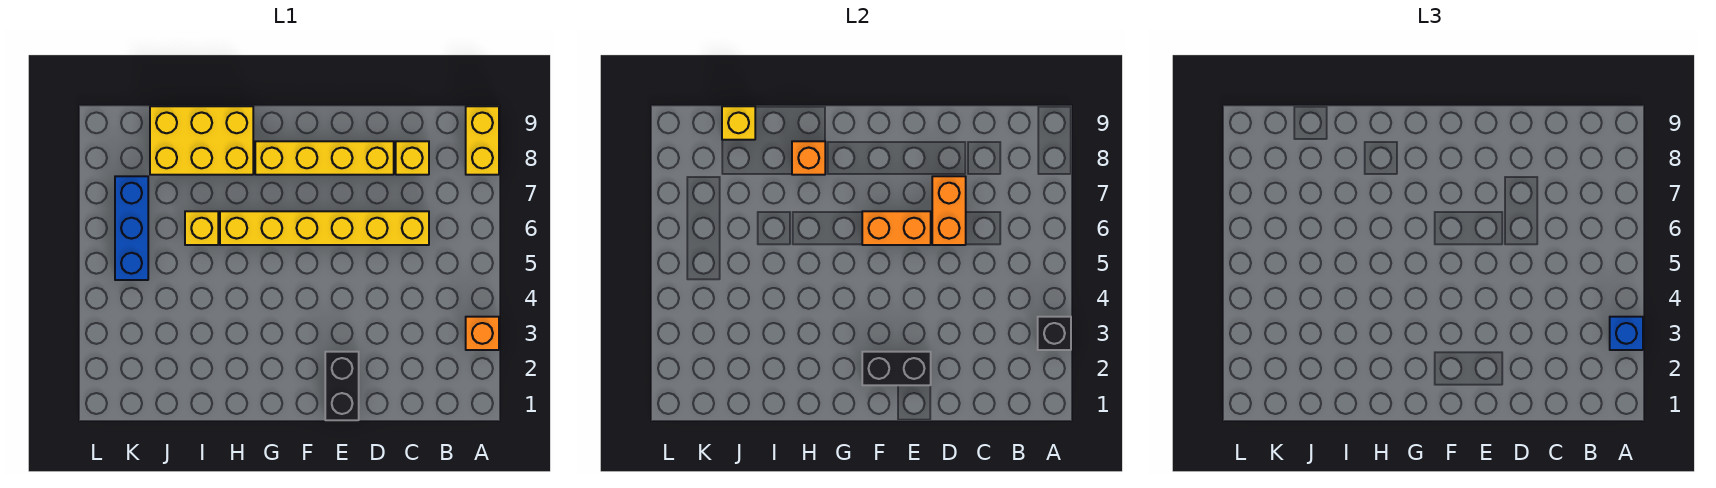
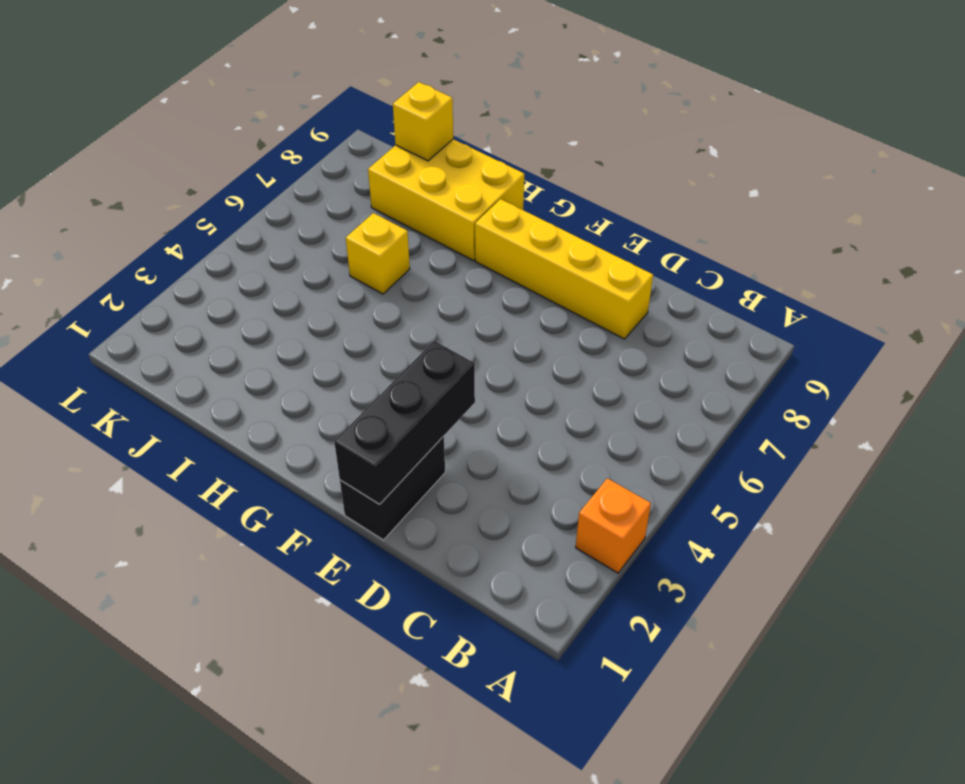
black 1x3 brick [334,341,475,504] -> black 1x2 brick [862,352,931,385]
none -> yellow 1x2 brick [466,106,499,175]
none -> yellow 1x6 brick [220,211,429,245]
none -> yellow 1x1 brick [396,141,429,175]

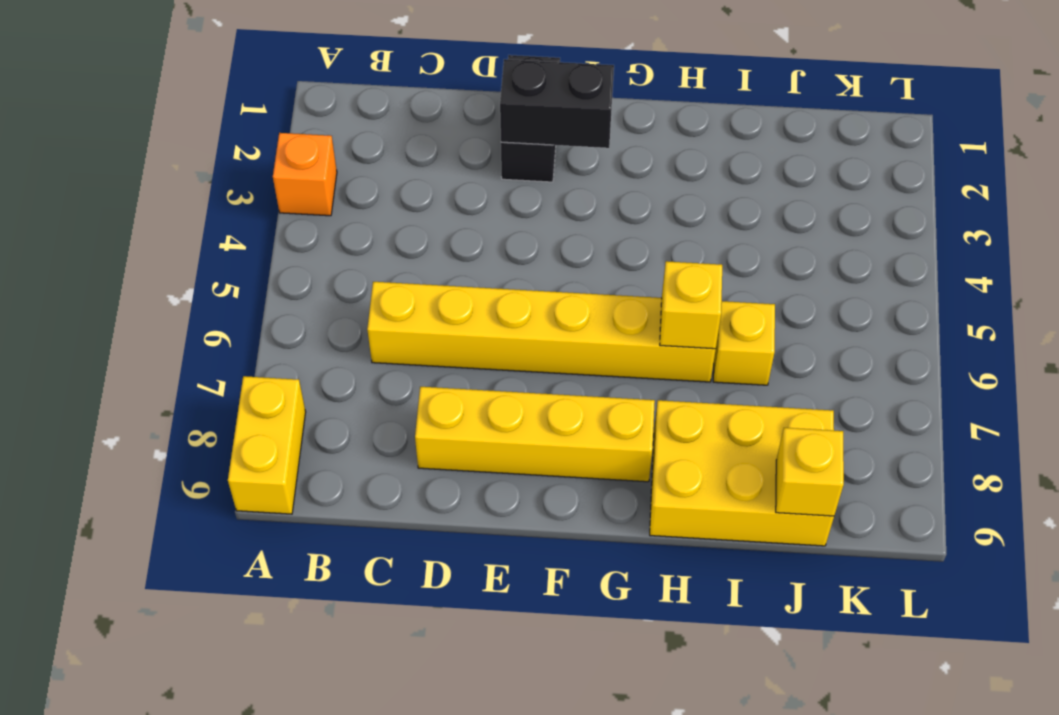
yellow 1x1 brick [660,261,722,349] -> yellow 1x1 brick moved to [396,141,429,175]
none -> blue 1x3 brick [115,176,148,280]
none -> black 1x1 brick [1038,317,1071,350]
none -> orange 1x2 brick [932,176,966,245]

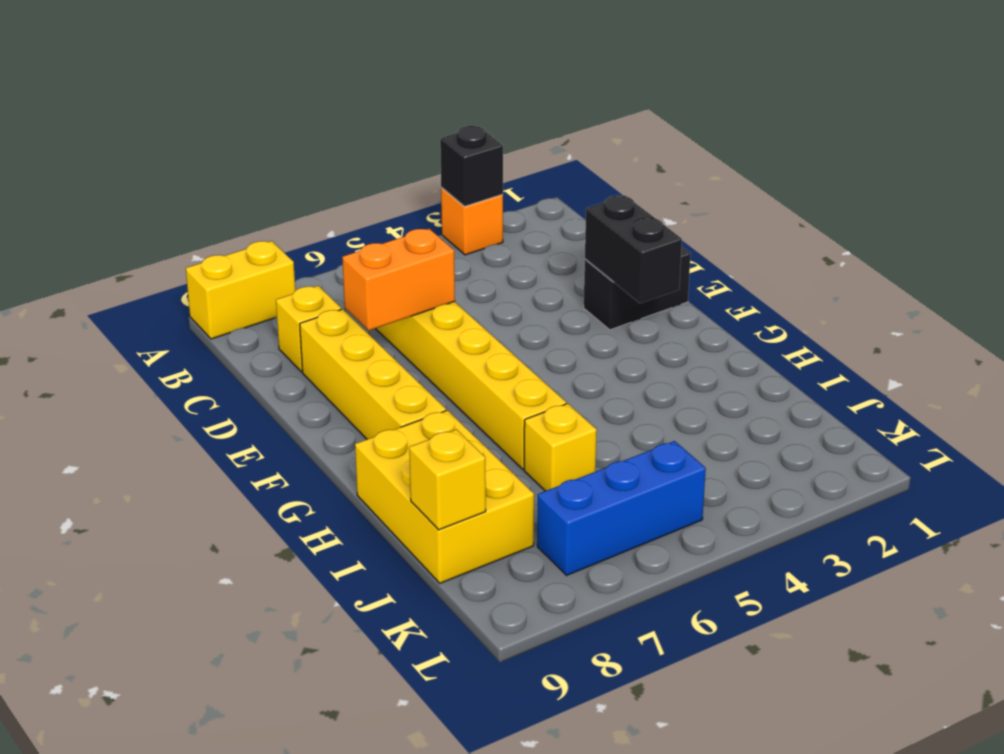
none -> orange 1x2 brick [862,211,931,245]
none -> orange 1x1 brick [792,141,825,175]
none -> blue 1x1 brick [1610,317,1643,350]

